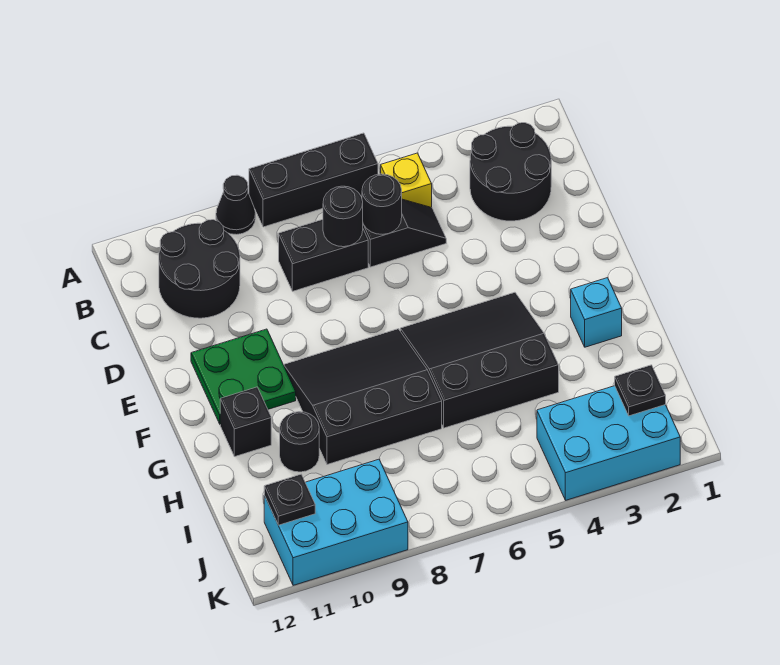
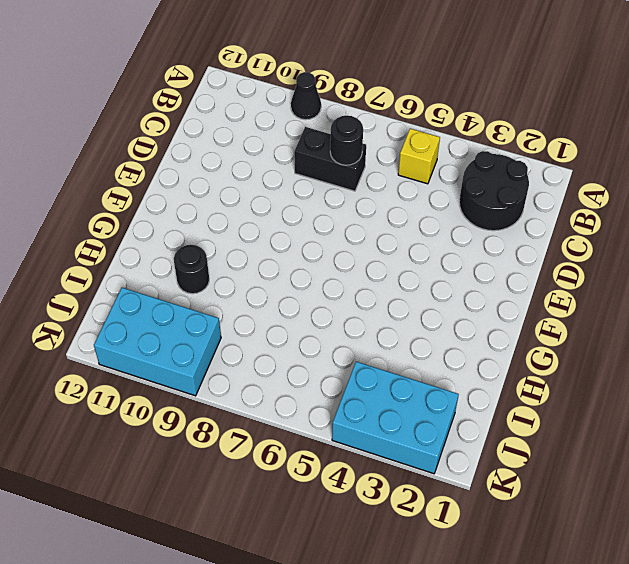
none -> black 1x3 brick [249,133,378,227]
none -> black 2x2 round brick [159,220,240,318]
none -> black 1x2 slope [363,199,446,267]

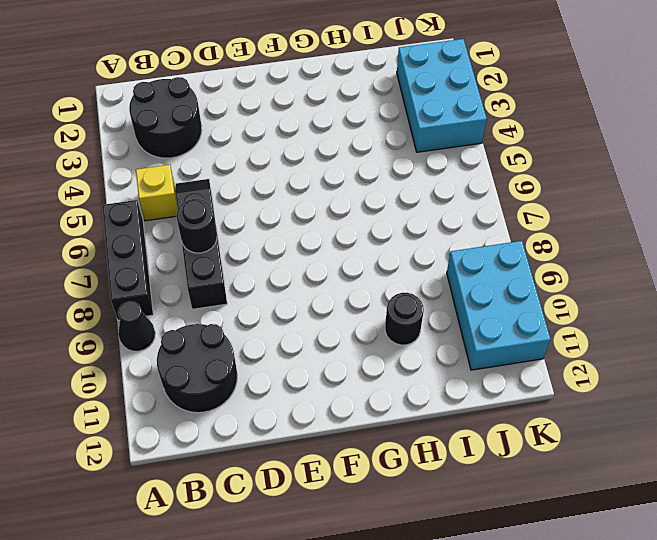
none -> green 2x2 plate [191,329,296,424]
none -> black 3x3 slope [400,292,559,428]
none -> black 3x3 slope [284,329,442,465]

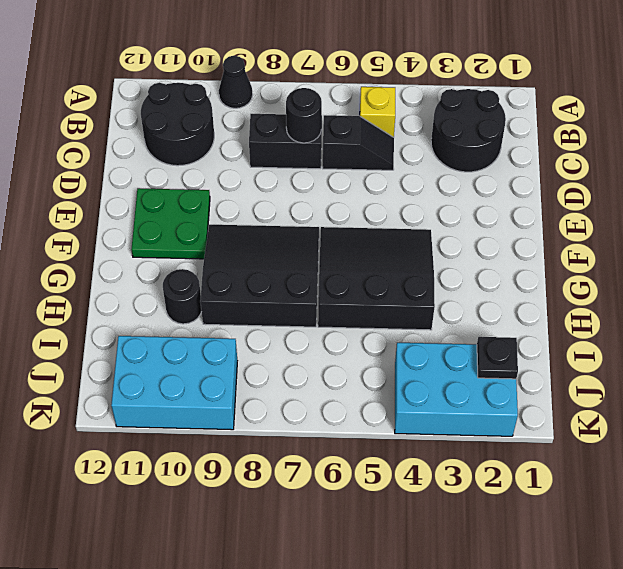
none -> black 1x3 brick [249,133,378,227]
none -> cyan 1x1 brick [571,278,622,347]
none -> black 1x1 brick [220,387,271,457]

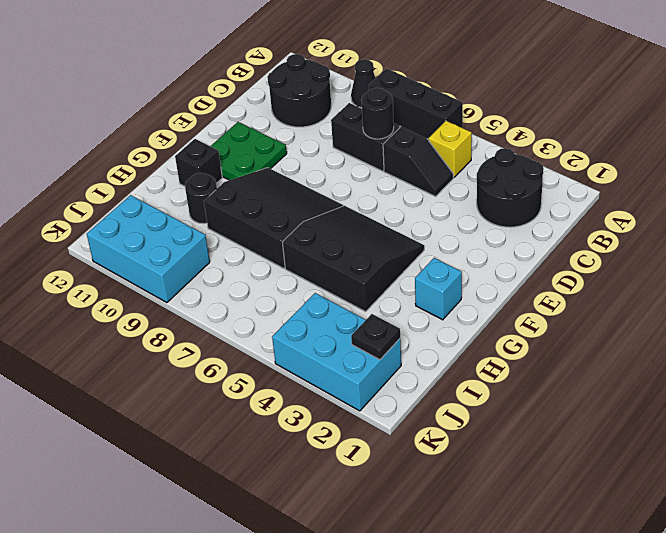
none -> black 1x1 round brick [362,174,402,234]
none -> black 1x1 plate [264,474,315,525]

